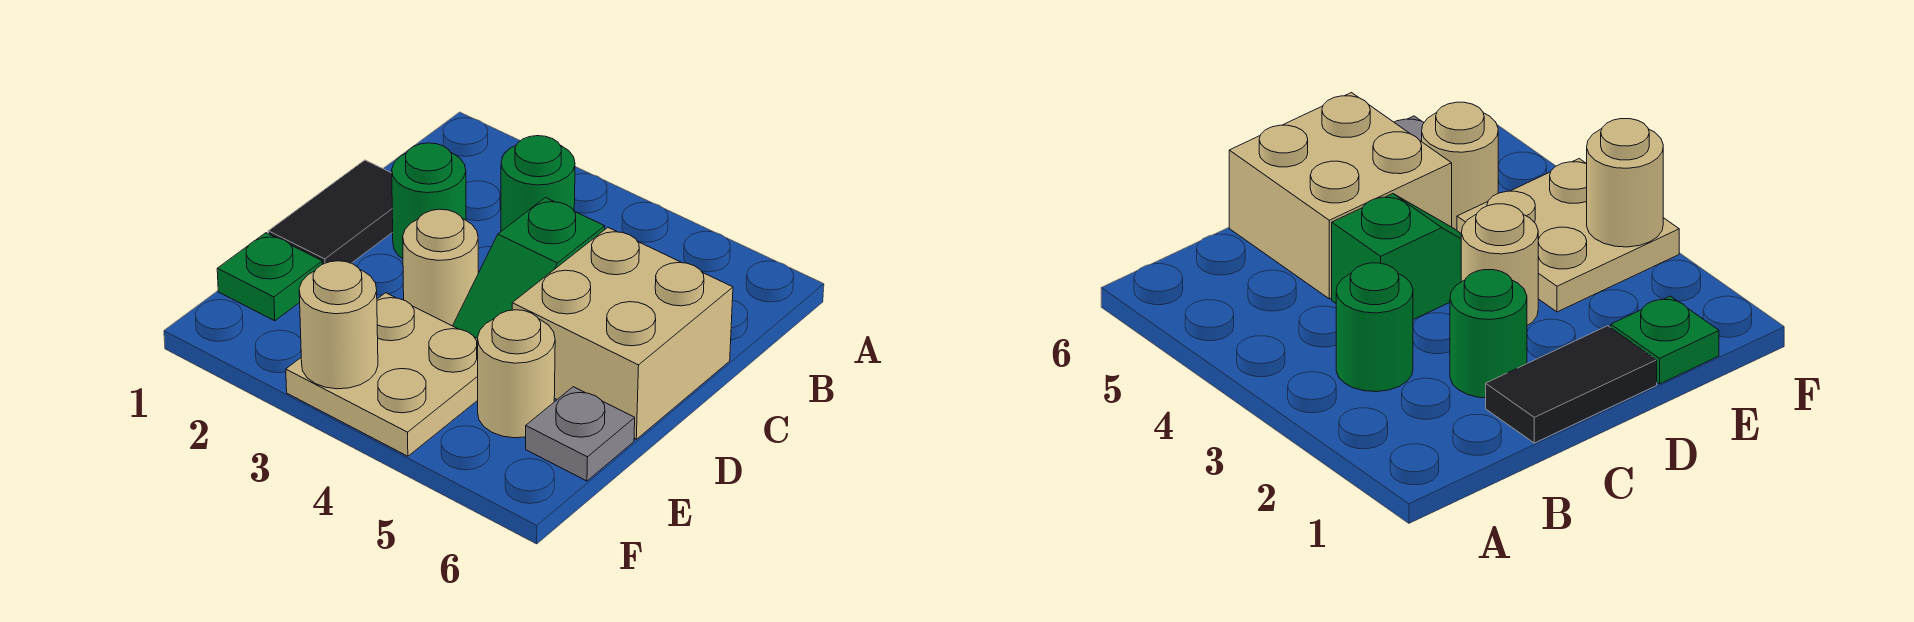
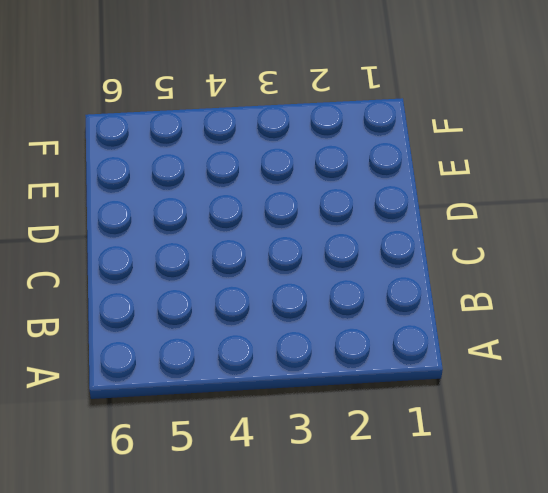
none -> green 1x1 round brick [501,136,575,231]
none -> black 1x2 tile [268,160,393,264]

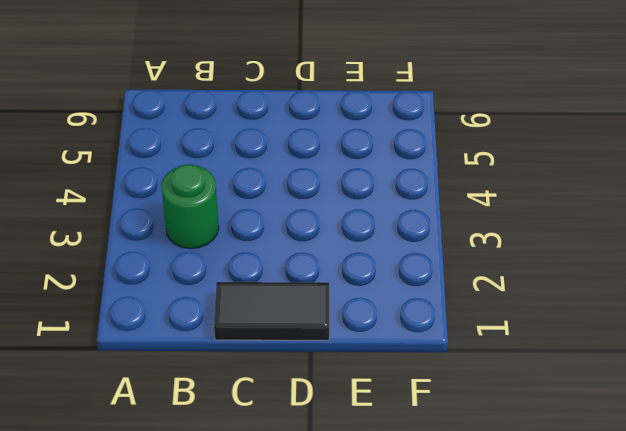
none -> green 1x1 round brick [392,143,466,258]
none -> green 1x2 slope [453,198,605,339]

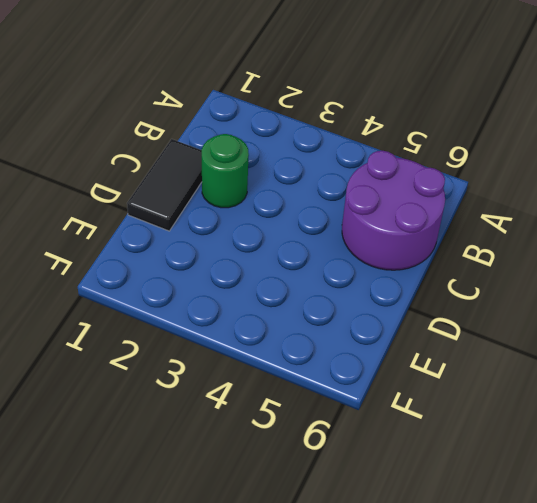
purple 2x2 round brick [342,151,445,270] -> tan 2x2 brick [512,228,733,439]
none -> green 1x1 round brick [501,136,575,231]
none -> green 1x2 slope [453,198,605,339]

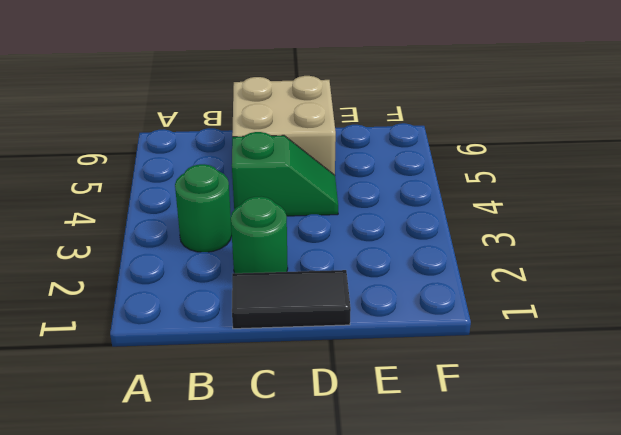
none -> tan 1x1 round brick [403,209,478,326]
none -> green 1x1 plate [217,233,322,321]

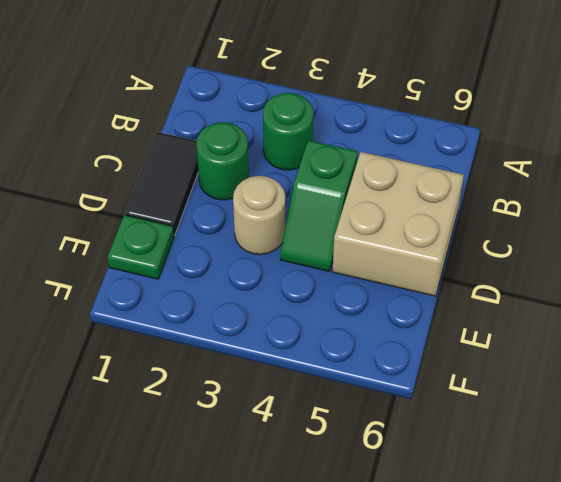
none -> tan 2x2 plate [286,293,478,456]
none -> tan 1x1 round brick [478,310,555,438]

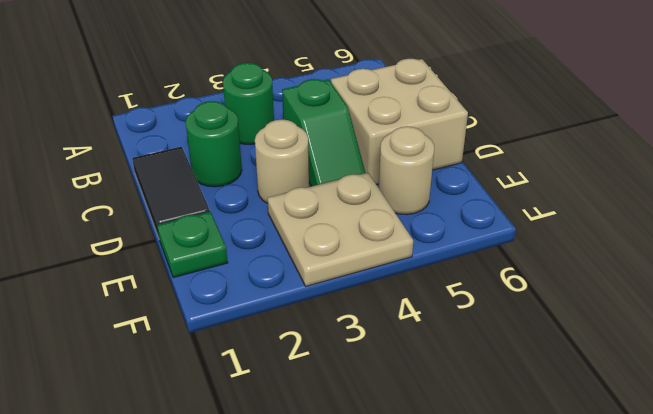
none -> grey 1x1 plate [526,387,635,481]
none -> tan 1x1 round brick [299,261,378,389]

